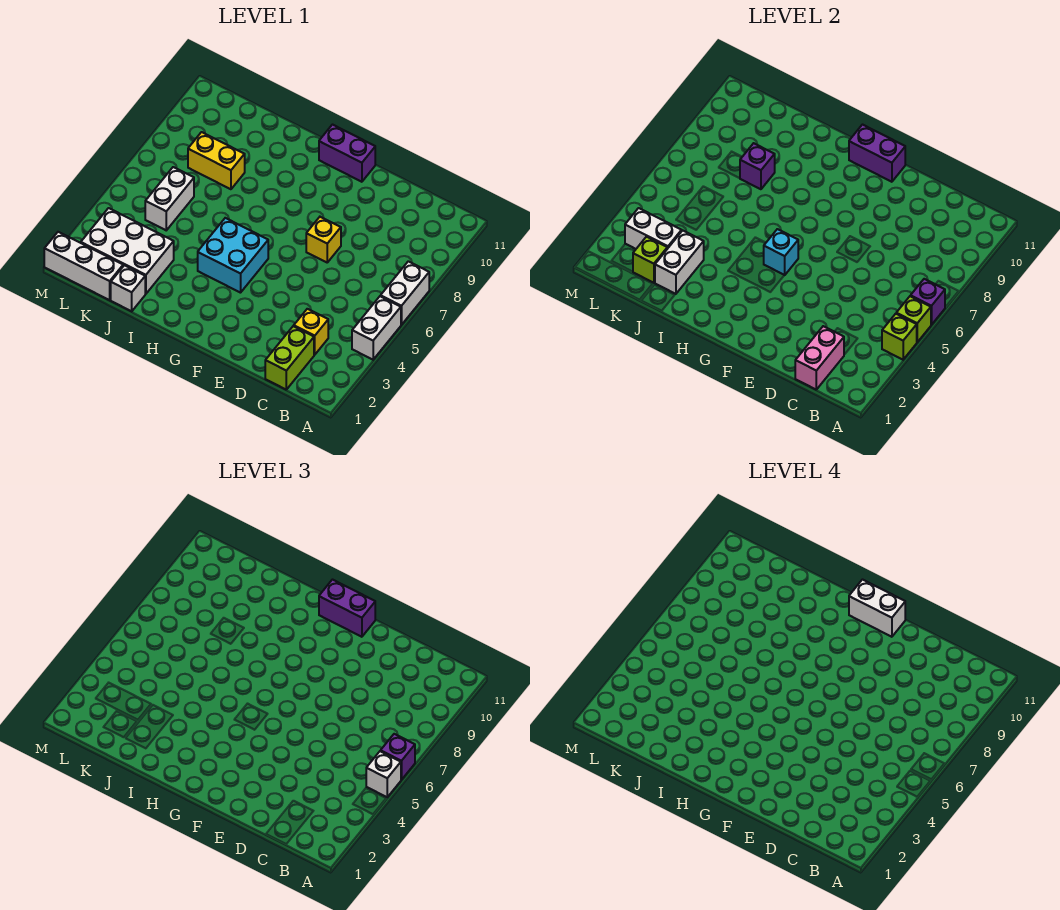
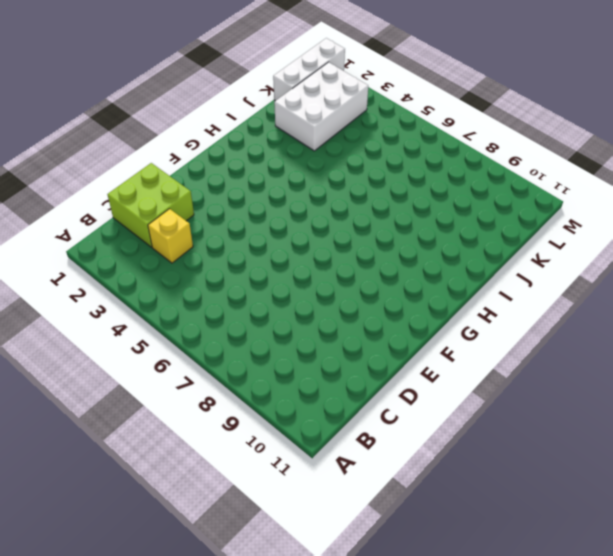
lime 2x2 brick [107,163,194,247] -> lime 1x2 brick [265,326,314,389]
none -> white 1x2 brick [352,296,401,360]
none -> white 1x2 brick [381,261,429,325]
none -> yellow 1x1 brick [306,217,341,262]

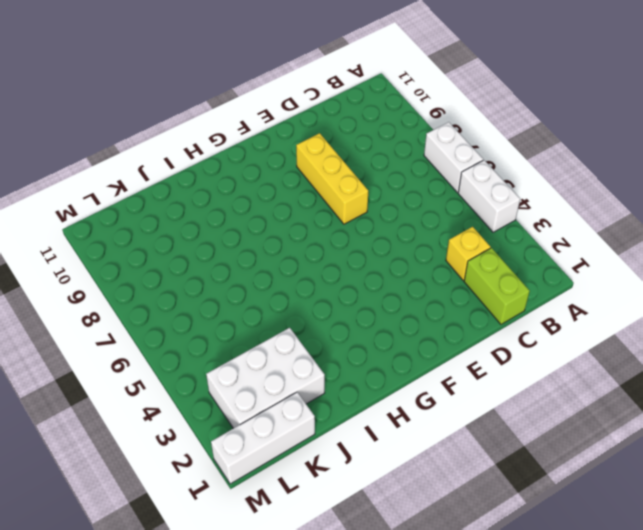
yellow 1x3 brick [296,133,368,224] -> yellow 1x1 brick [306,217,341,262]
none -> purple 1x2 brick [319,125,375,182]
none -> cyan 2x2 brick [198,218,268,293]
none -> white 1x1 brick [111,265,145,311]

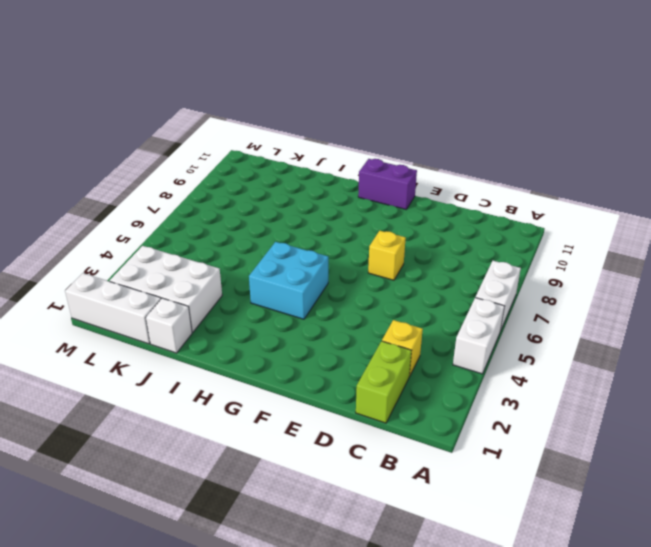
none -> yellow 1x2 brick [188,132,245,189]
none -> white 1x2 brick [145,167,194,230]
none -> lime 1x1 brick [882,314,917,360]

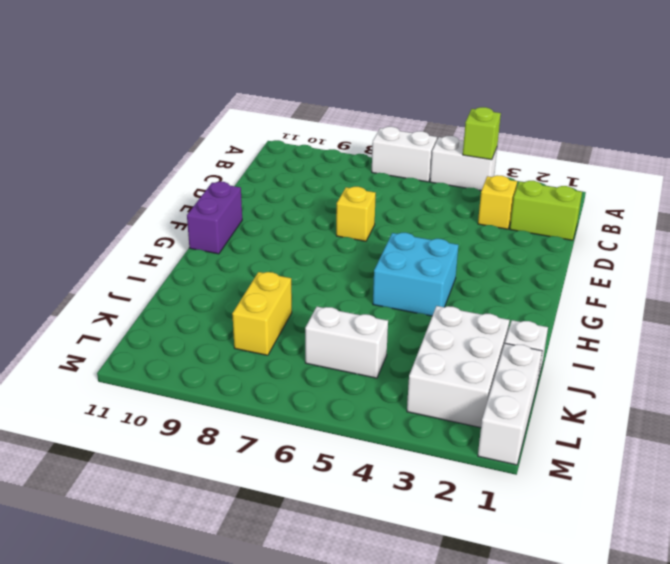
none -> lime 1x1 brick [896,296,931,342]
none -> purple 1x1 brick [911,279,945,325]
none -> pink 1x2 brick [795,326,844,389]

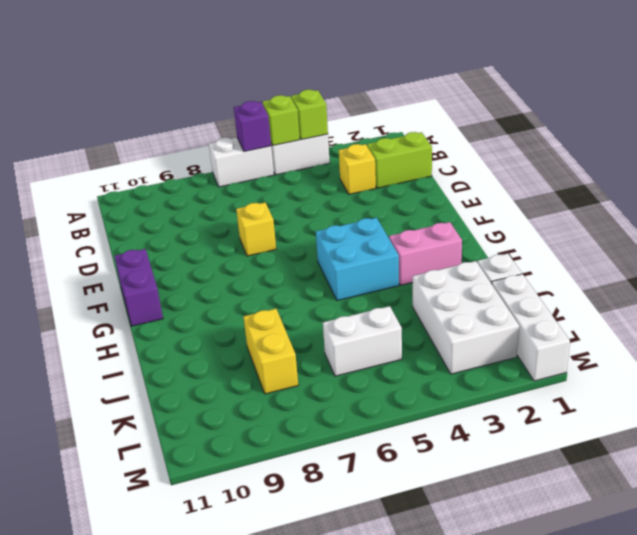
pink 1x2 brick [389,222,462,285] -> pink 1x2 brick moved to [795,326,844,389]
none -> purple 1x2 brick [849,125,905,182]
none -> cyan 1x1 brick [764,229,798,275]
none -> white 1x2 brick [655,231,704,294]

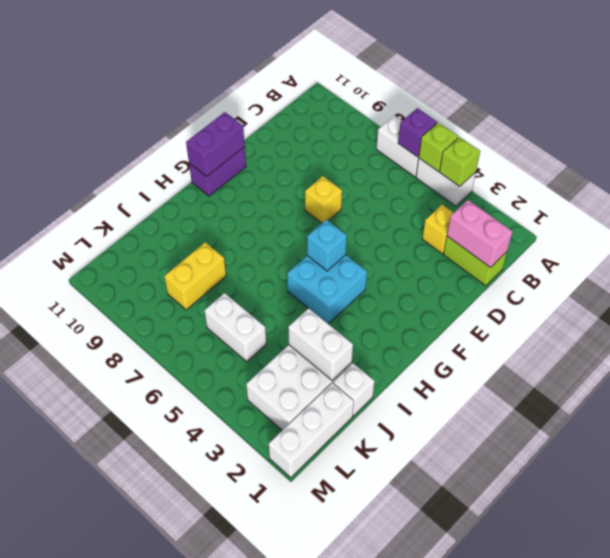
none -> purple 1x1 brick [740,143,775,189]
none -> lime 1x1 brick [633,237,667,283]
none -> white 1x2 brick [625,208,682,249]

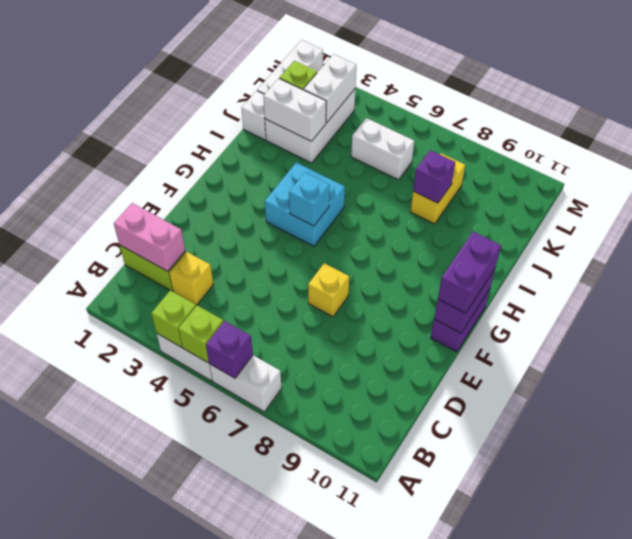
none -> white 1x1 brick [366,751,401,797]
none -> purple 1x1 brick [381,734,415,780]
none -> white 1x2 brick [849,580,905,637]

